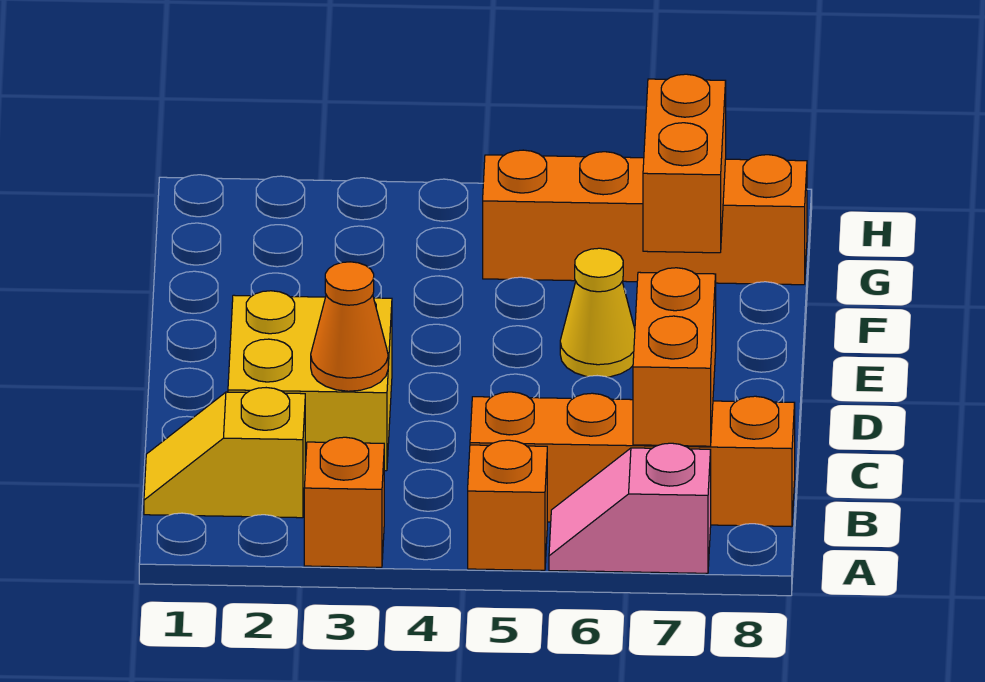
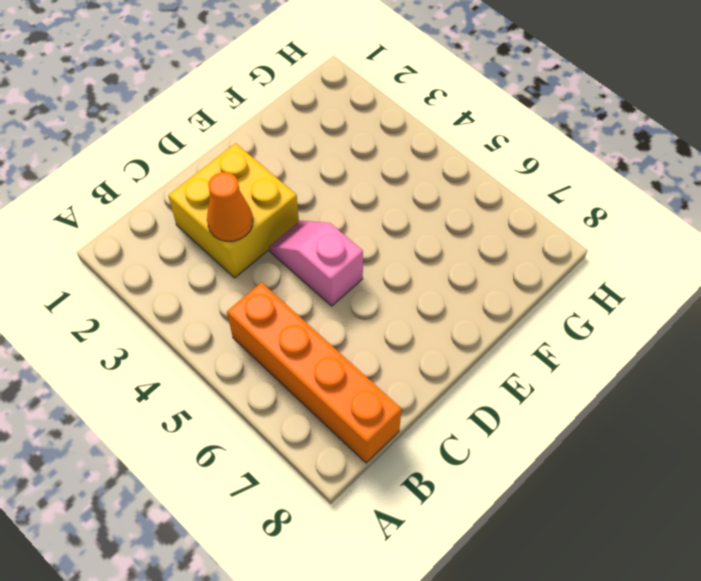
pink 1x2 slope [269,221,363,306] -> pink 1x2 slope moved to [549,443,711,573]
none -> orange 1x1 brick [304,437,384,567]
none -> orange 1x1 brick [468,440,547,570]

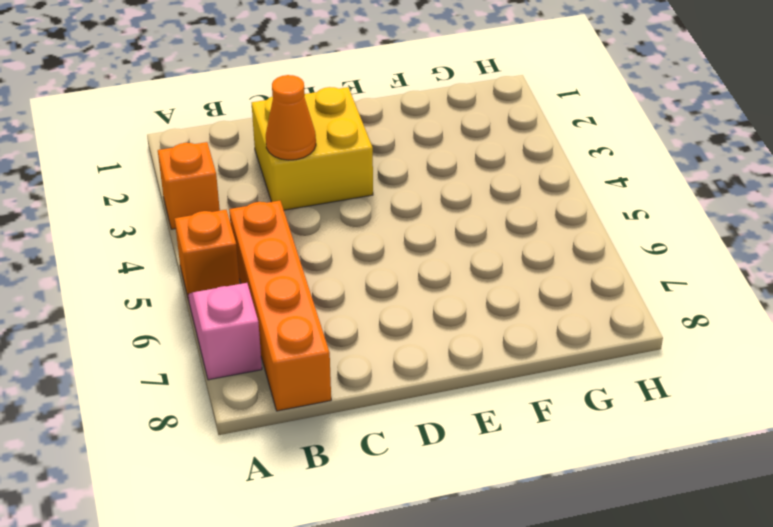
none -> yellow 1x2 slope [144,388,305,518]
none -> yellow 1x1 cone [560,248,635,377]

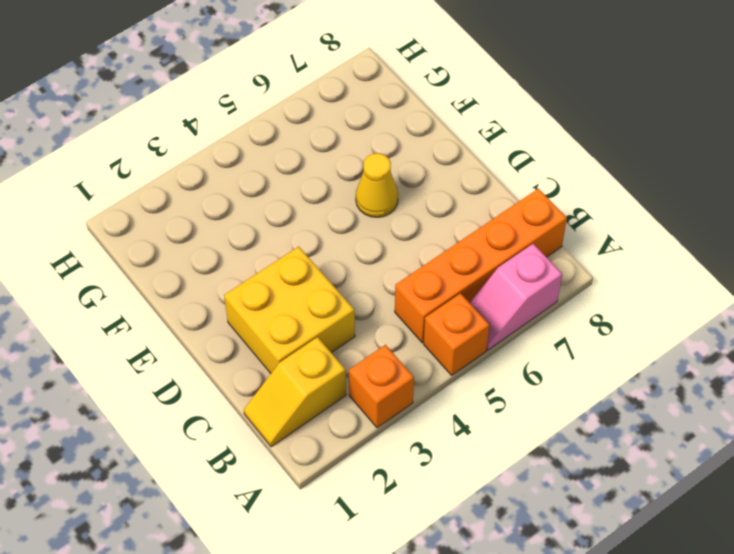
none -> orange 1x4 brick [483,150,807,285]
none -> orange 1x2 brick [633,268,716,446]

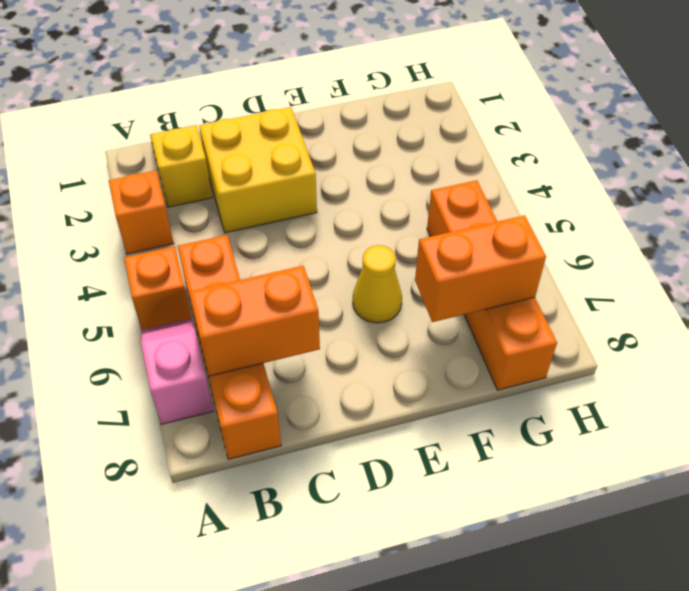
none -> orange 1x1 cone [311,262,388,391]

